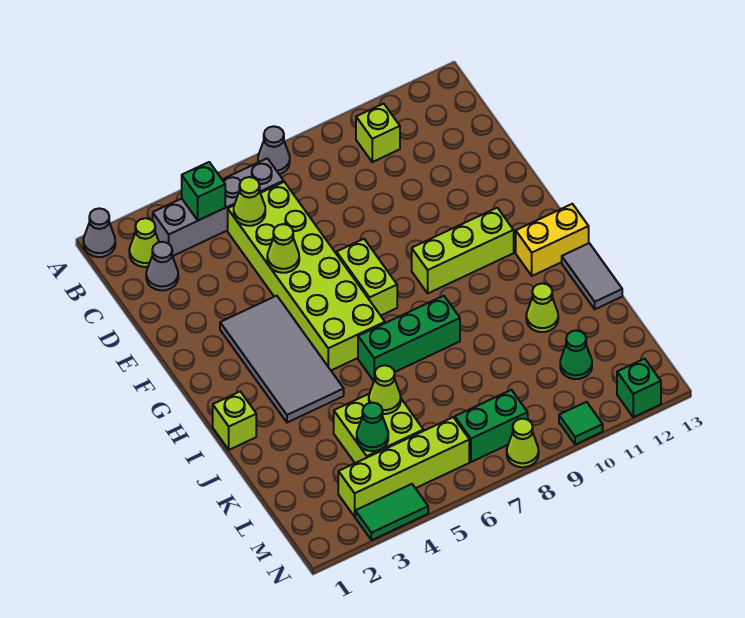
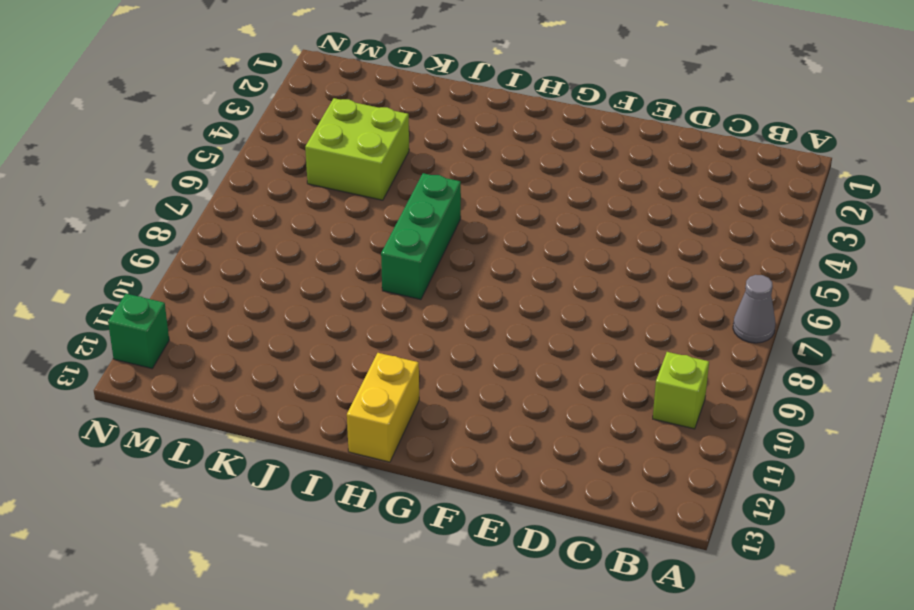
none -> grey 1x1 cone [83,208,115,257]
none -> lime 1x1 cone [129,218,159,267]
none -> grey 1x4 brick [153,158,284,256]

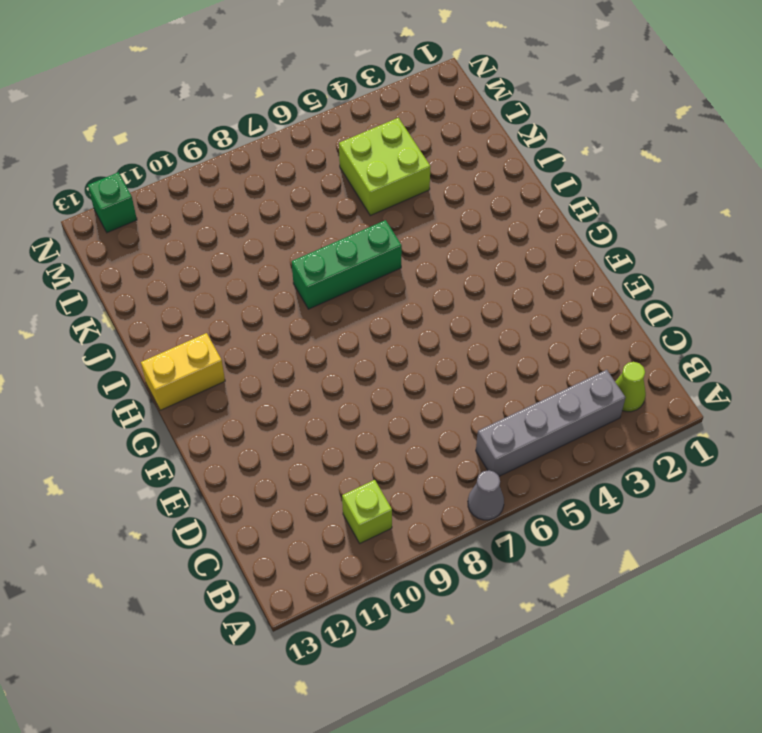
none -> grey 1x1 cone [83,208,115,257]
none -> grey 1x1 cone [146,242,178,290]
none -> lime 2x6 brick [228,182,385,370]

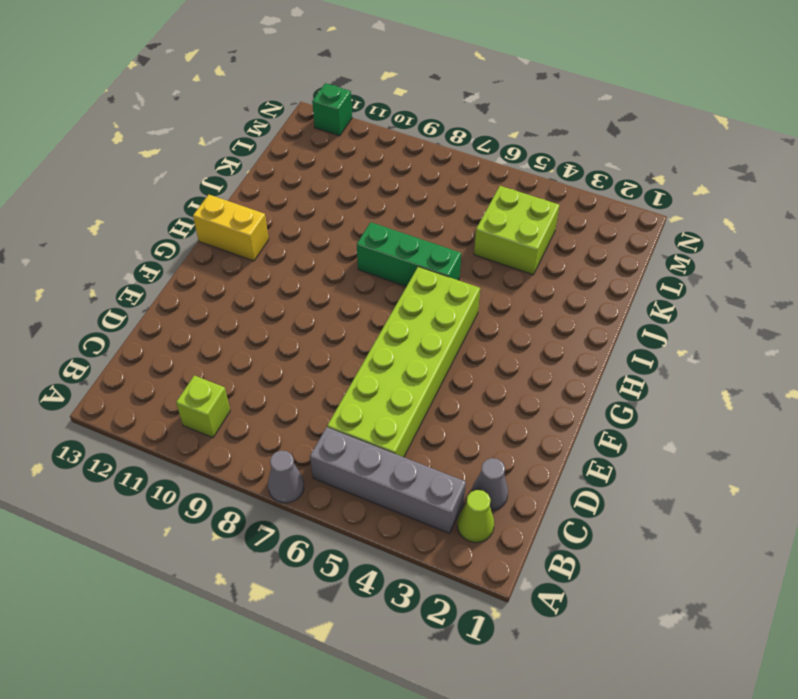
none -> grey 1x1 cone [83,208,115,257]
none -> grey 2x4 tile [220,296,344,423]
none -> lime 1x2 brick [336,239,397,316]

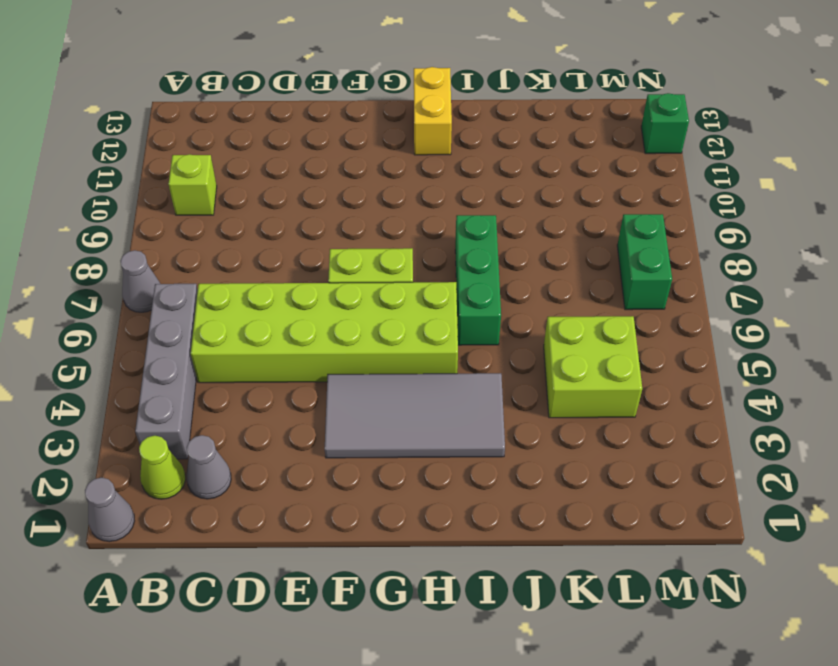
none -> lime 1x3 brick [412,208,514,293]
none -> lime 1x1 brick [213,392,256,450]
none -> grey 1x2 tile [562,243,622,309]

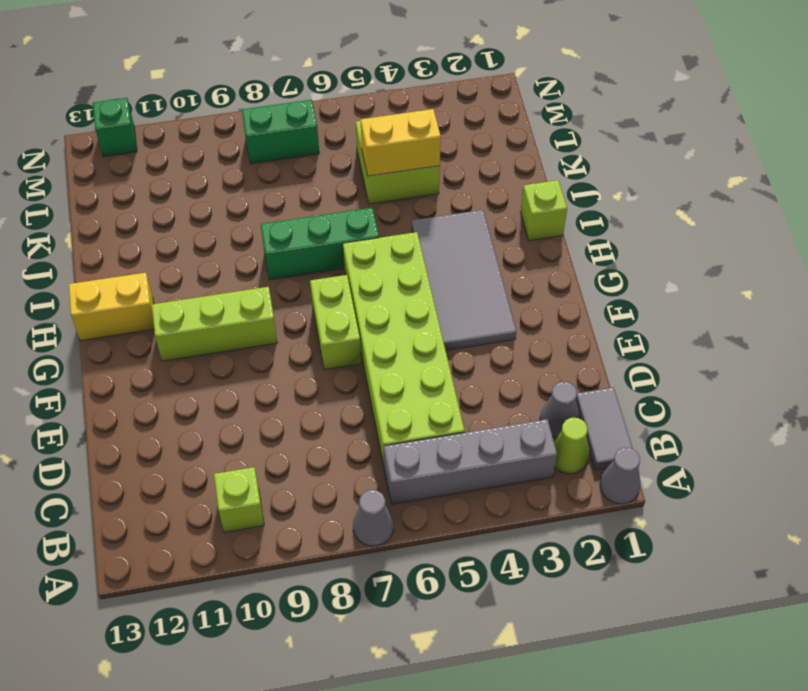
grey 1x2 tile [576,387,633,470] -> grey 1x2 tile moved to [562,243,622,309]
yellow 1x2 brick [361,109,441,176] -> lime 1x1 cone [369,365,401,414]
none -> lime 1x1 cone [526,283,558,332]
none -> green 1x1 cone [560,331,592,379]
none -> lime 1x4 brick [338,417,469,517]

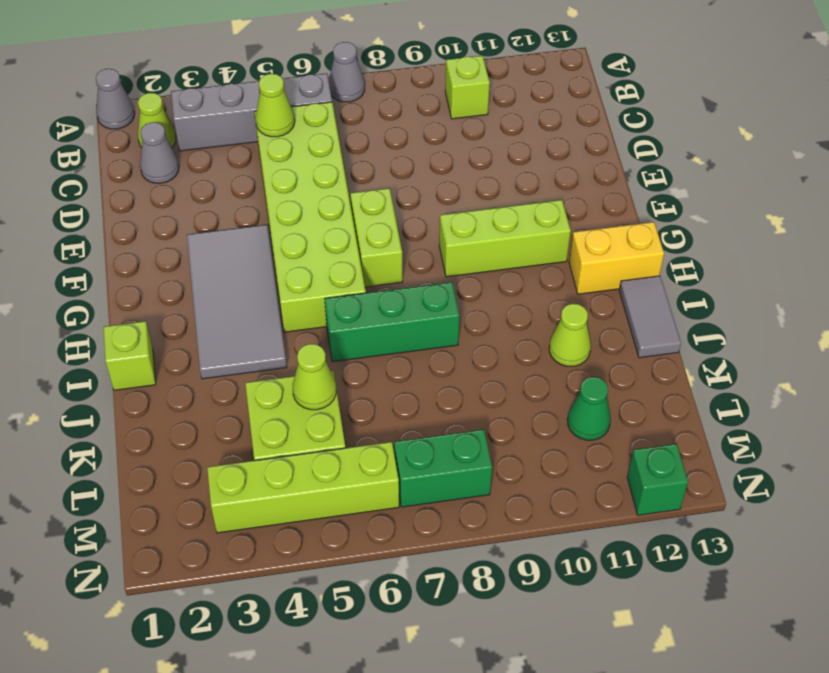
none -> green 1x2 tile [355,484,428,540]
none -> lime 1x1 cone [507,419,539,467]
none -> green 1x1 tile [559,402,603,445]

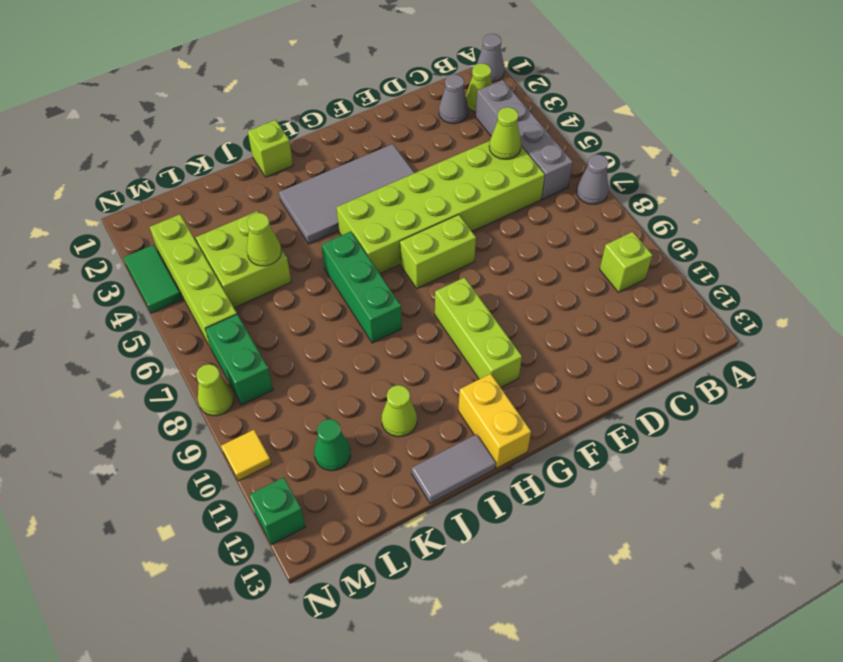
yellow 1x1 tile [221,430,271,481] -> green 1x1 tile [559,402,603,445]
none -> green 1x1 brick [182,162,225,220]
none -> lime 1x1 cone [267,224,299,273]
none -> green 1x1 cone [357,403,388,451]

